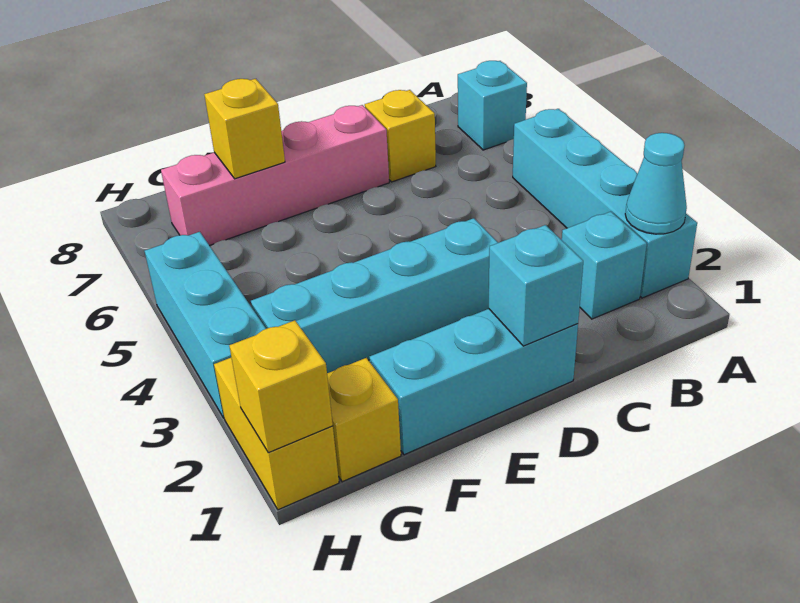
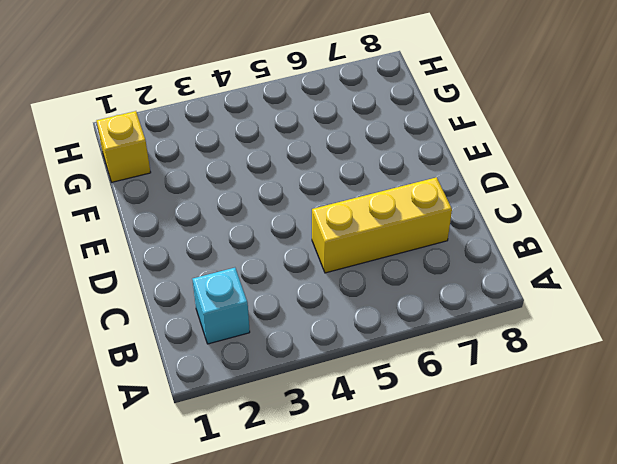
yellow 1x3 brick [312,177,452,273] -> yellow 1x1 brick [365,90,436,182]
none -> cyan 1x4 brick [513,109,697,298]
none -> cyan 1x1 brick [458,61,527,150]
none -> cyan 1x3 brick [370,309,578,455]

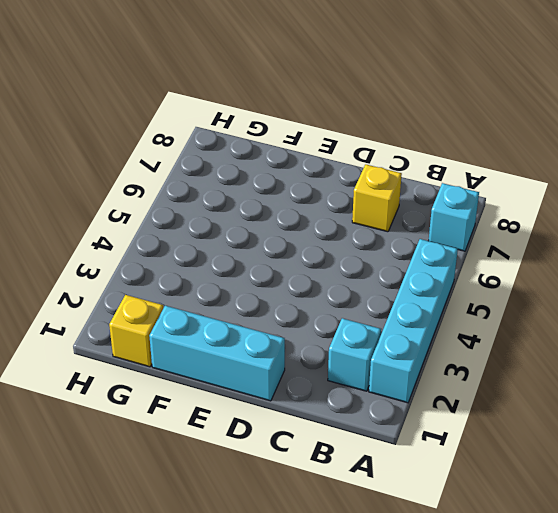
none -> cyan 1x4 brick [251,218,498,373]
none -> pink 1x4 brick [161,105,389,246]
none -> yellow 1x2 brick [214,358,339,510]

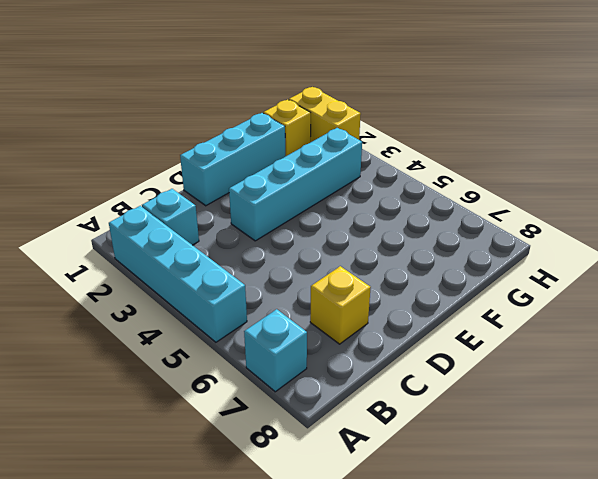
none -> pink 1x4 brick [161,105,389,246]
none -> cyan 1x3 brick [145,232,266,418]
none -> cyan 1x1 cone [625,133,687,234]

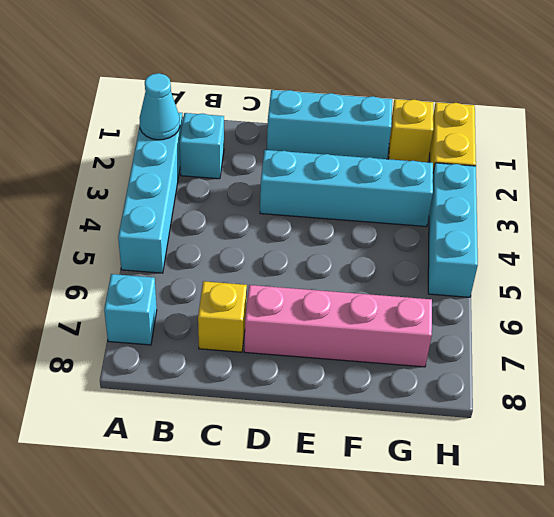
none -> cyan 1x1 brick [489,225,583,346]
none -> yellow 1x1 brick [204,79,285,179]
none -> yellow 1x1 brick [229,320,333,453]

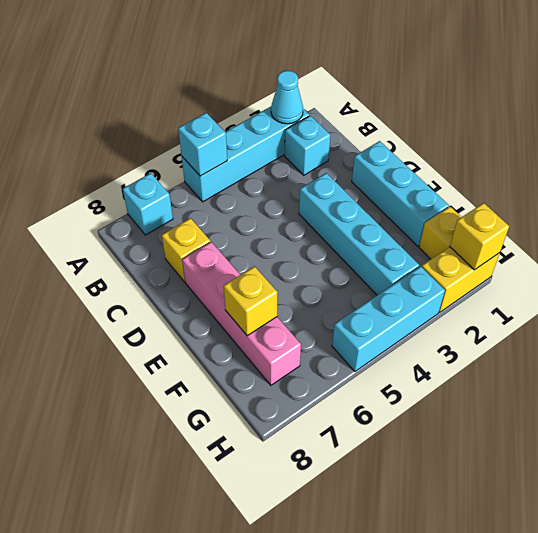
cyan 1x1 brick [178,113,227,176] -> cyan 1x1 brick moved to [489,225,583,346]

